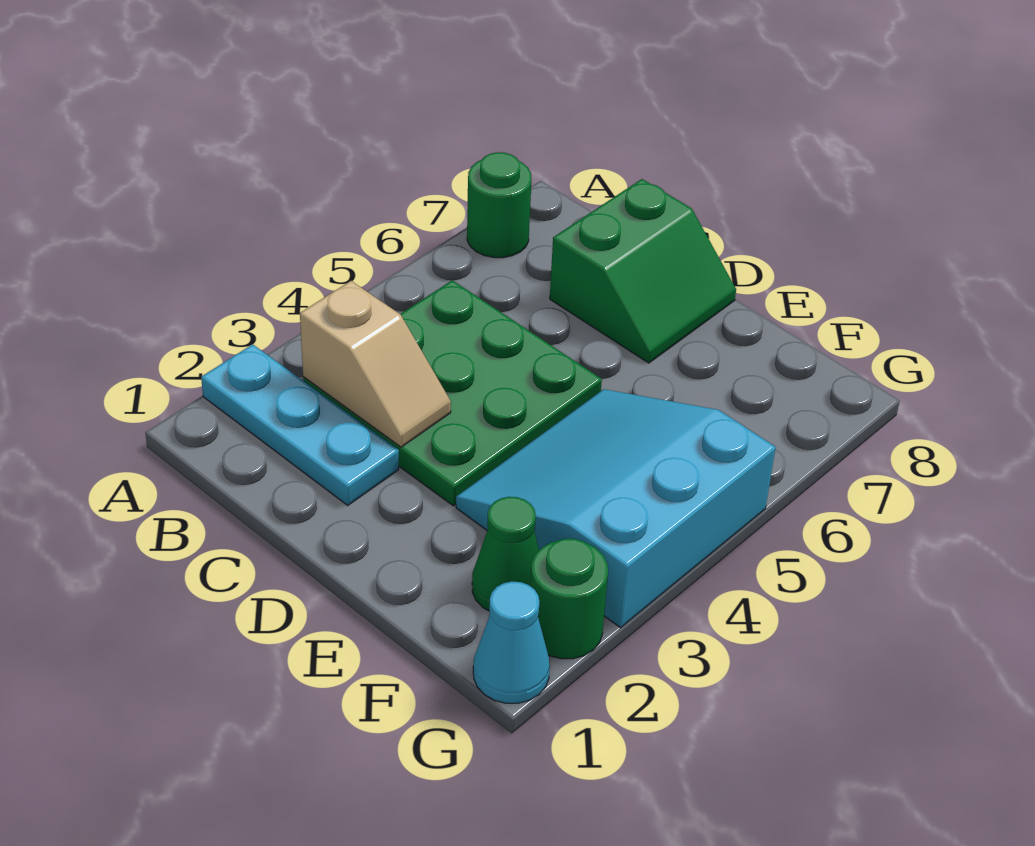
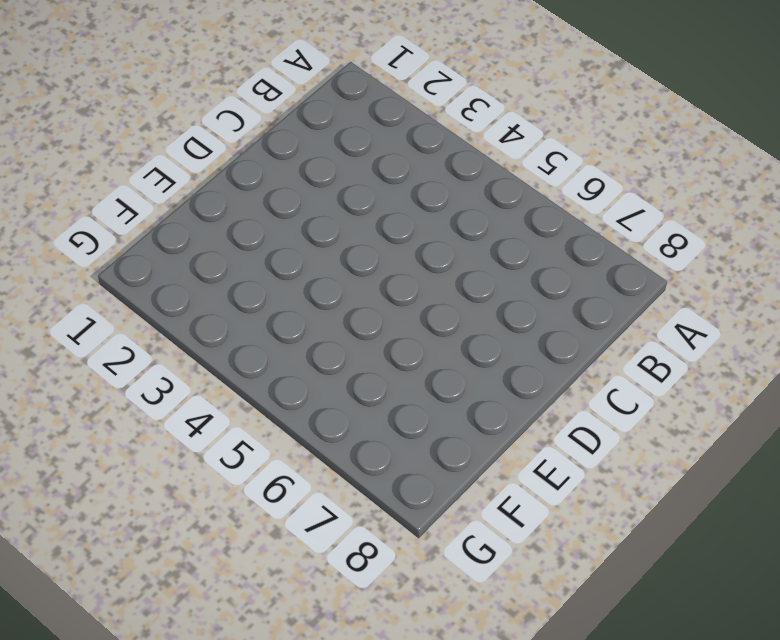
none -> cyan 1x3 plate [201,344,399,505]
none -> green 1x1 round brick [467,152,532,258]

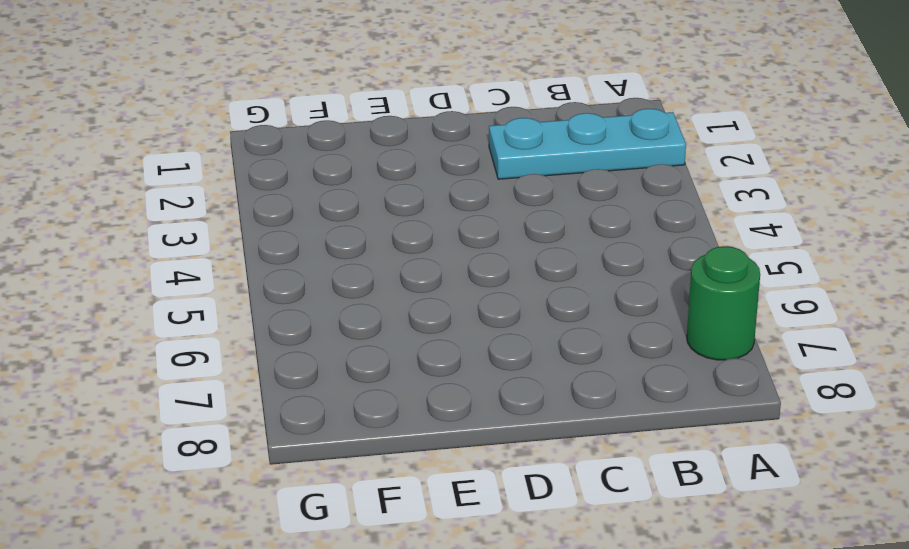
none -> green 3x3 plate [303,280,602,506]
none -> green 2x2 slope [550,179,736,363]

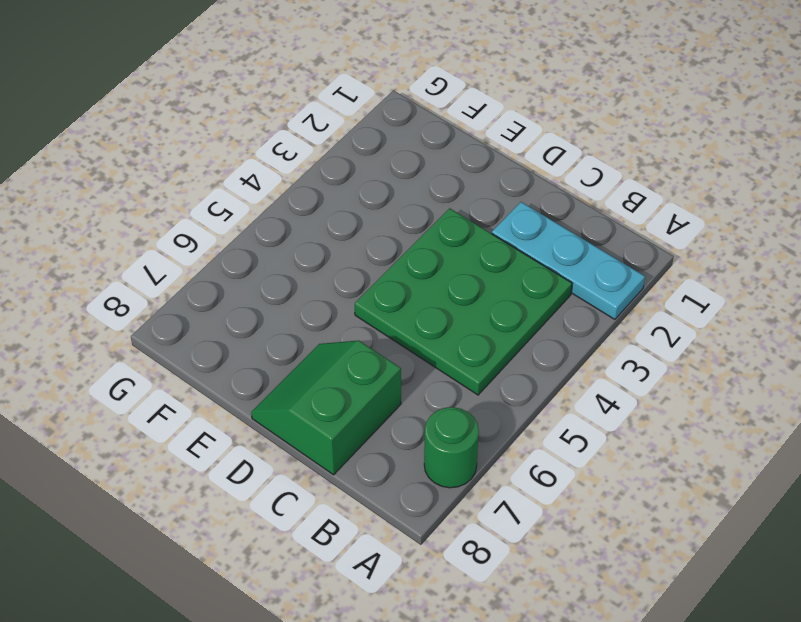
none -> cyan 3x3 slope [456,389,776,628]
none -> green 1x1 cone [472,497,539,611]

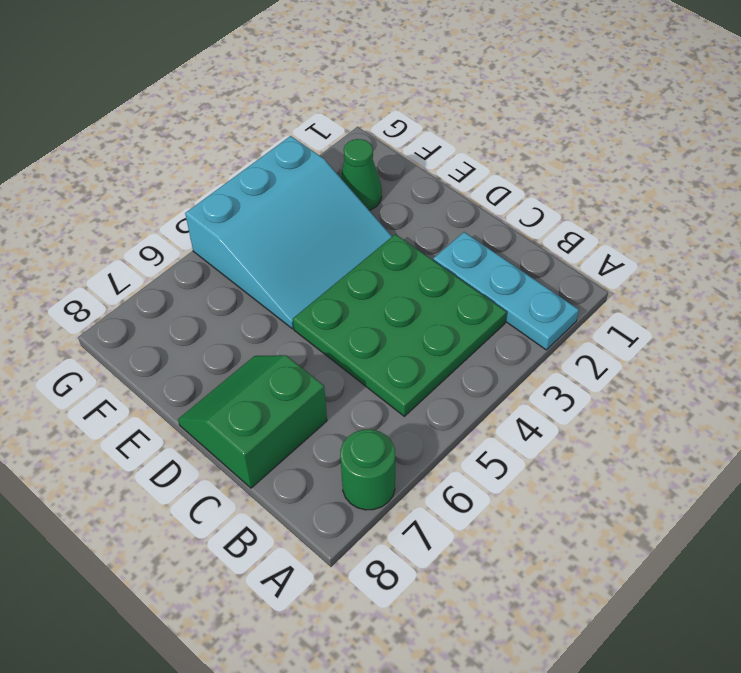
none -> cyan 1x1 cone [473,582,550,703]
none -> green 1x1 round brick [530,538,608,659]

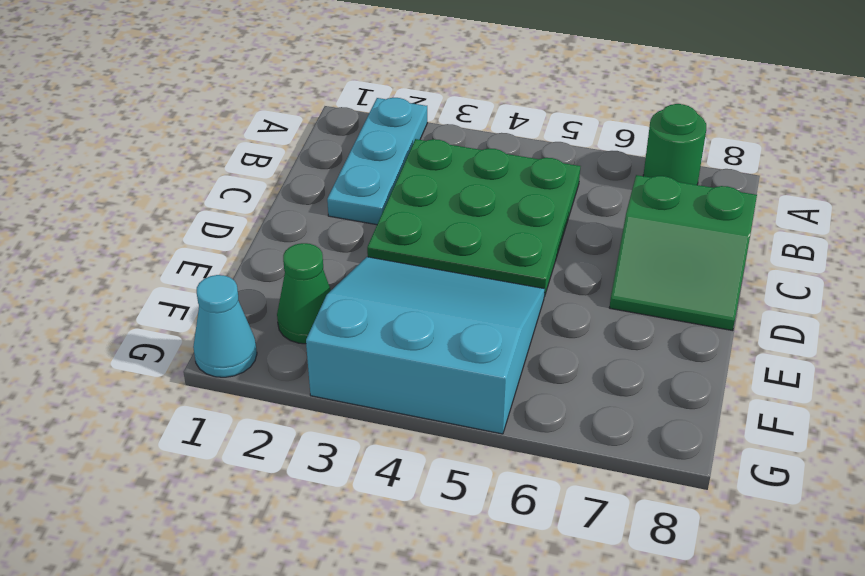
none -> green 1x1 round brick [530,538,608,659]
none -> tan 1x2 slope [300,281,451,447]

